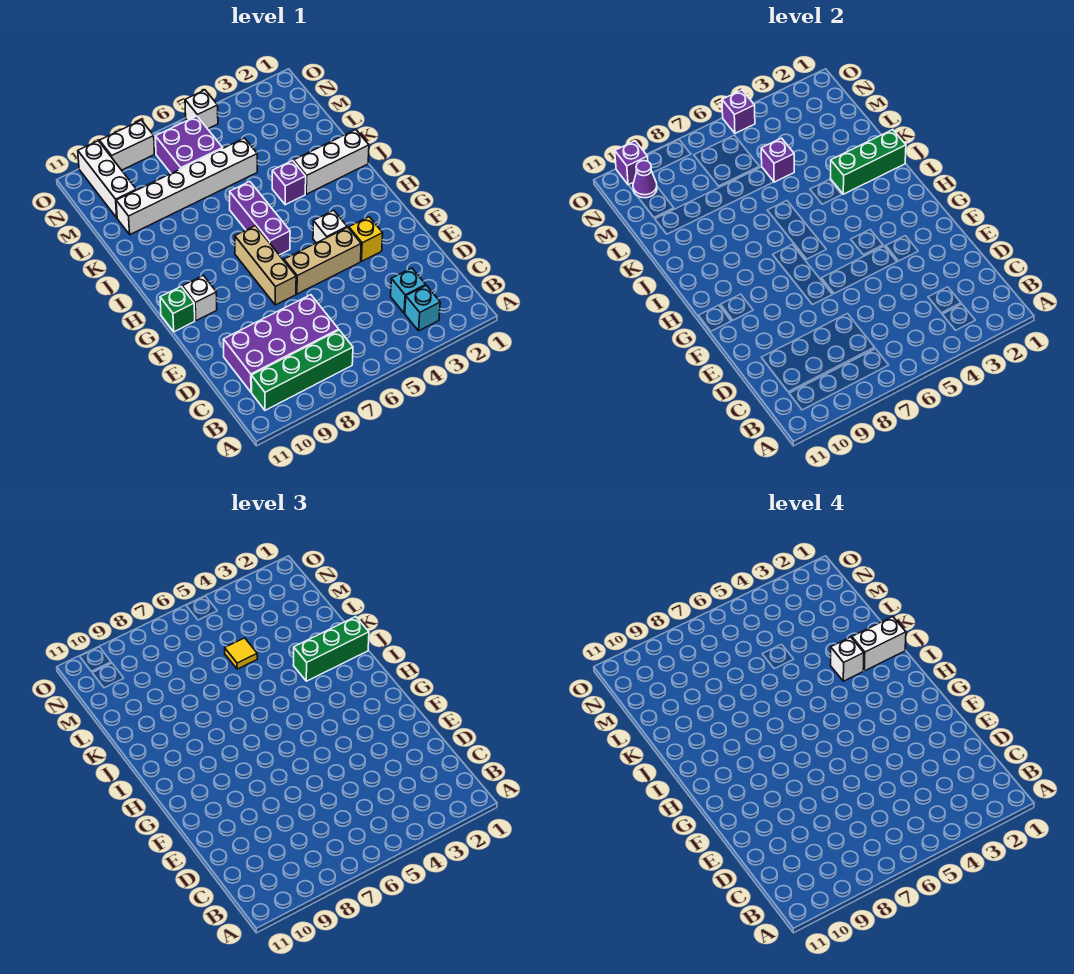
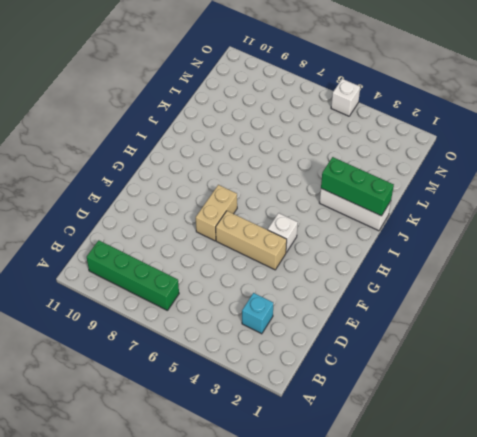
tan 1x2 brick [196,185,237,241] -> tan 1x3 brick [235,226,296,305]
none -> cyan 1x1 brick [405,285,440,331]
none -> purple 2x4 brick [223,295,339,392]
none -> yellow 1x1 brick [349,217,383,261]

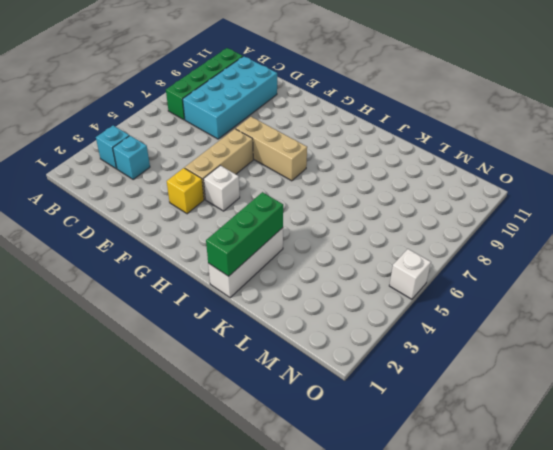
cyan 2x4 brick [183,56,277,139] -> purple 2x4 brick [223,295,339,392]
none -> white 1x1 brick [182,275,217,321]
none -> green 1x1 brick [160,287,195,332]
none -> purple 1x3 brick [230,181,290,255]

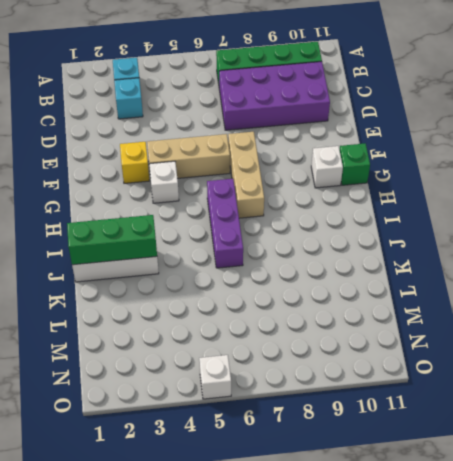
none -> purple 1x1 brick [272,161,306,205]
none -> white 1x6 brick [116,138,257,234]
none -> purple 2x2 brick [155,116,223,173]

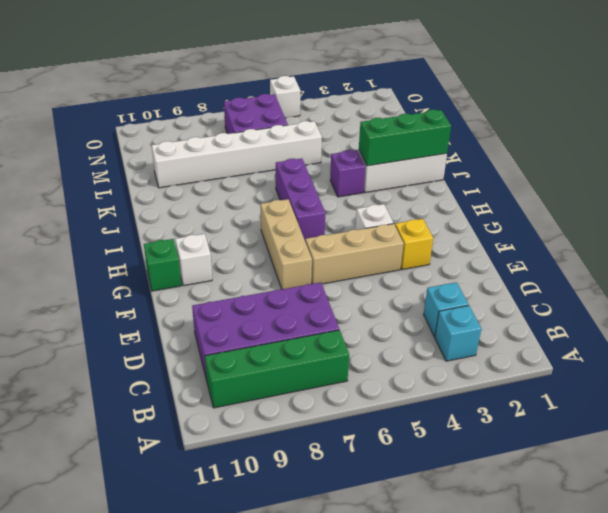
none -> white 1x3 brick [78,141,136,218]
none -> white 1x2 brick [99,120,154,170]
none -> purple 1x1 brick [761,138,794,182]

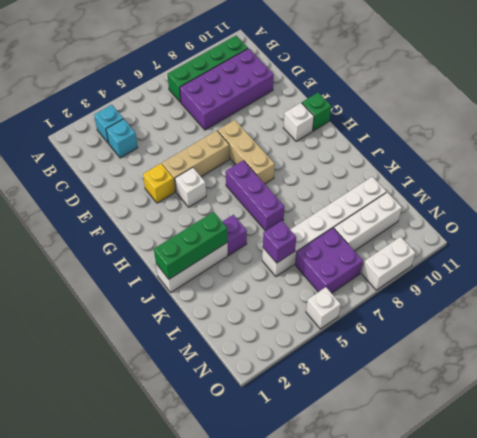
white 1x3 brick [334,192,402,251] -> white 1x3 brick turned to [78,141,136,218]
none -> purple 1x1 cone [633,161,657,198]
none -> purple 1x1 brick [722,90,755,133]
none -> purple 1x1 brick [615,141,648,185]

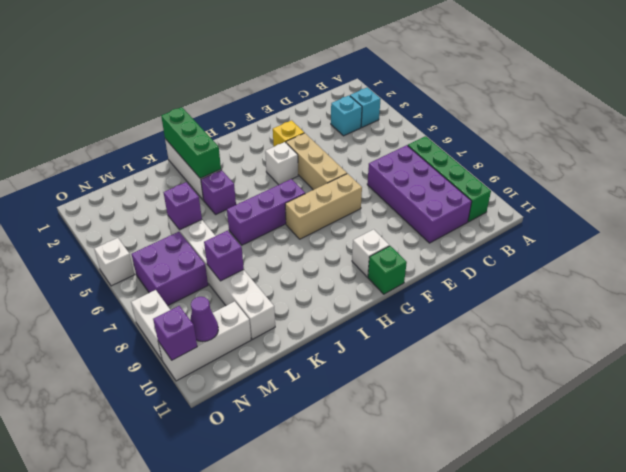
purple 1x1 brick [204,231,244,281] -> purple 1x1 brick moved to [722,90,755,133]
none -> green 1x3 brick [293,617,369,681]
none -> yellow 1x1 tile [225,638,257,669]
none -> white 1x2 brick [852,617,906,671]

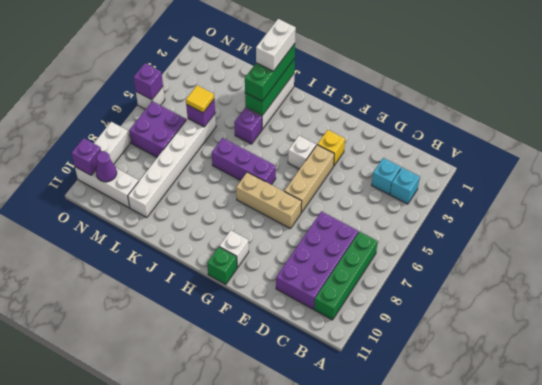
none -> white 1x1 brick [830,637,864,681]

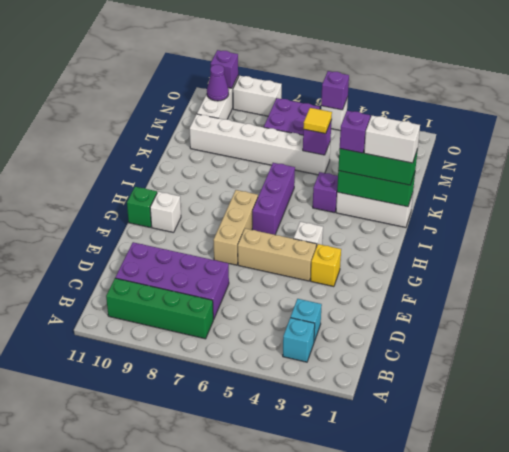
purple 1x1 brick [340,111,370,153] -> white 1x1 brick [830,637,864,681]

